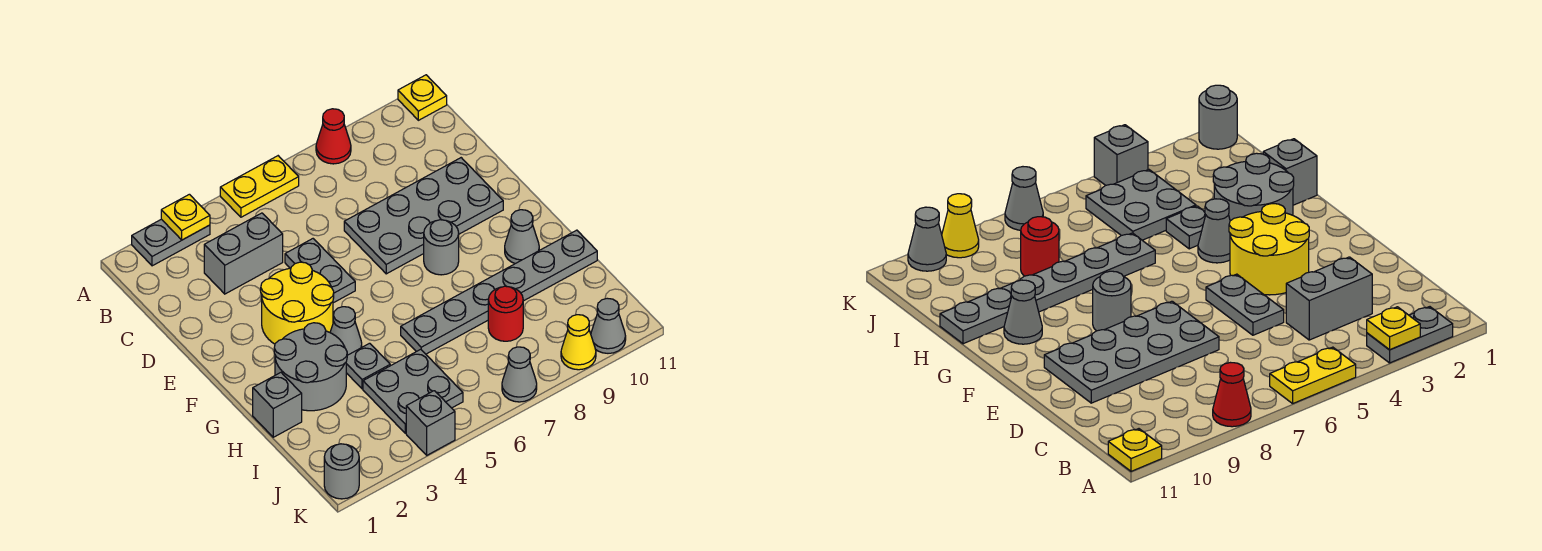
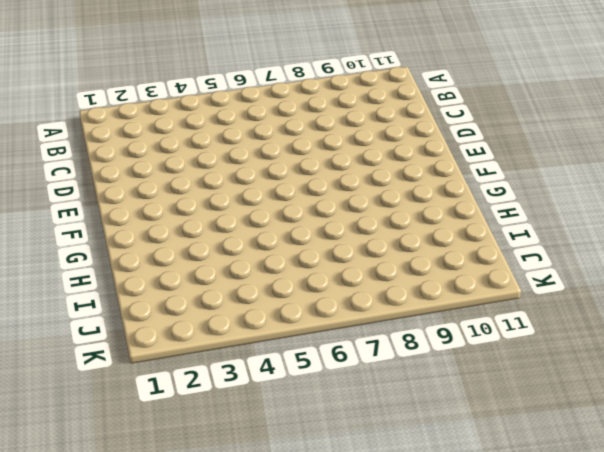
none -> grey 1x2 plate [132,219,210,266]
none -> yellow 1x2 plate [220,156,299,217]
none -> red 1x1 cone [316,109,351,164]

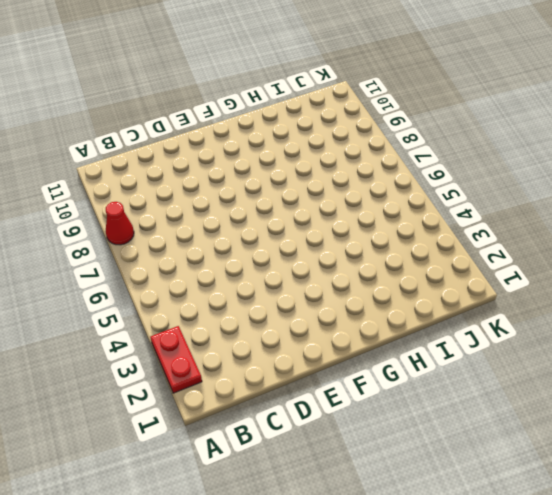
red 1x2 plate [151,326,202,393] -> grey 1x2 plate [132,219,210,266]
none -> yellow 1x2 plate [220,156,299,217]
none -> yellow 1x1 plate [398,75,447,120]
none -> grey 1x2 brick [204,213,283,294]

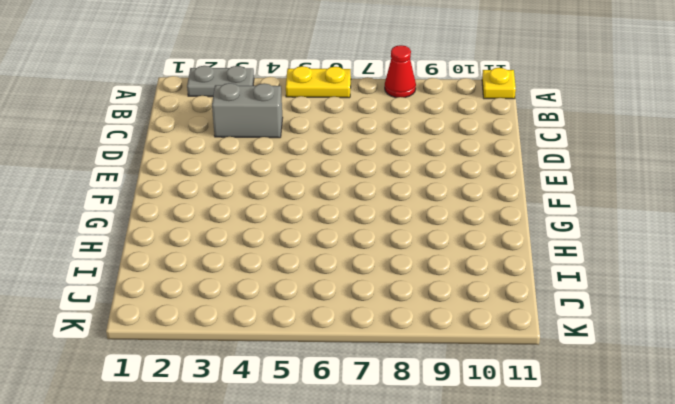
none -> grey 1x2 plate [285,239,355,303]
none -> grey 2x4 plate [344,158,503,274]
none -> yellow 2x2 round brick [261,262,334,344]

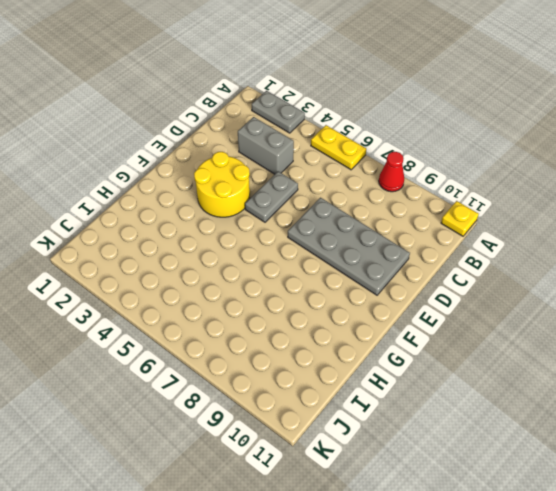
none -> grey 1x1 round brick [424,220,459,275]
none -> grey 2x2 round brick [274,323,347,411]
none -> grey 1x1 cone [330,307,362,355]

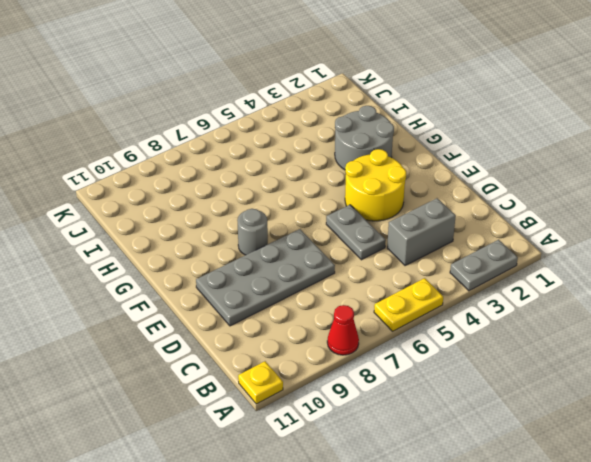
none -> grey 1x1 cone [330,307,362,355]
none -> grey 1x1 cone [505,210,539,264]
none -> grey 1x1 brick [253,373,302,437]

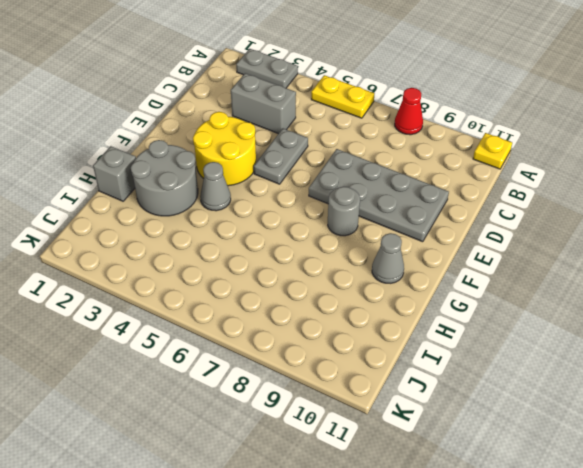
none -> grey 1x1 plate [346,343,390,389]
none -> grey 1x6 plate [401,230,597,354]
none -> grey 2x2 plate [363,349,463,433]

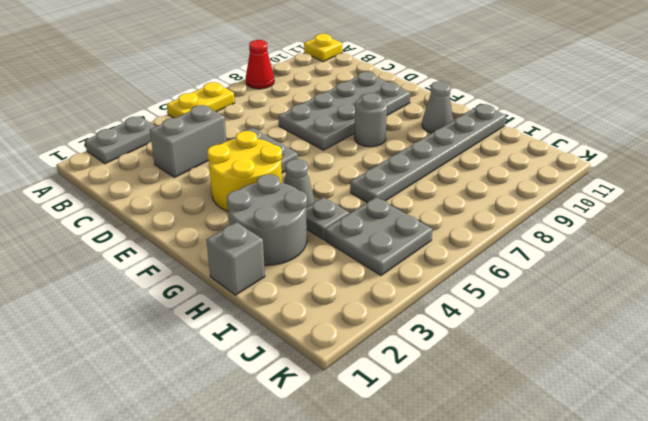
none -> red 1x1 round brick [488,286,523,341]
none -> grey 1x1 round brick [324,444,359,499]
none -> grey 1x1 brick [406,391,455,455]

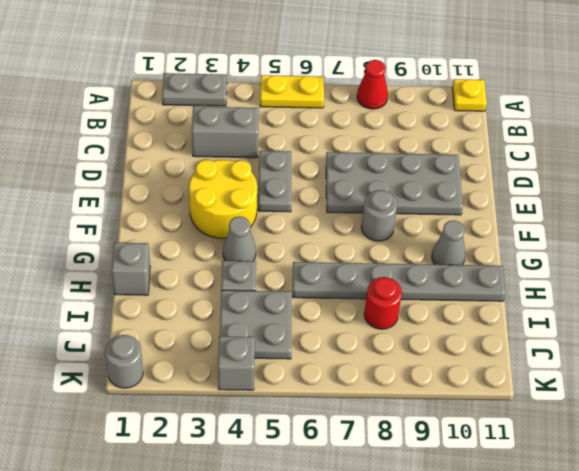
none -> grey 2x2 round brick [274,323,347,411]
none -> grey 1x1 cone [502,347,537,402]
none -> yellow 1x1 cone [561,315,596,370]

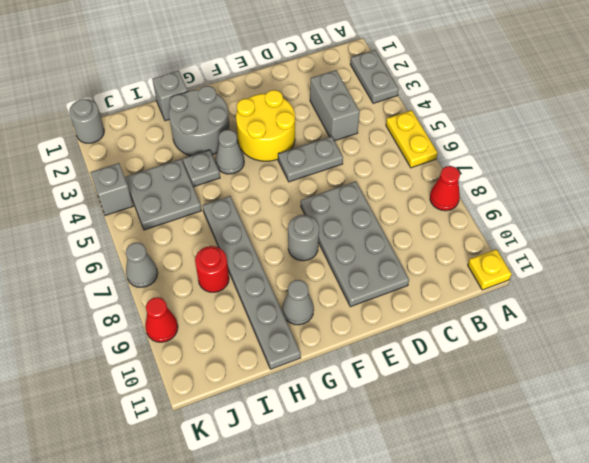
red 1x1 cone [145,297,178,342] -> yellow 1x1 cone [561,315,596,370]
none -> grey 1x1 cone [591,298,626,353]
none -> yellow 1x1 plate [161,194,210,240]

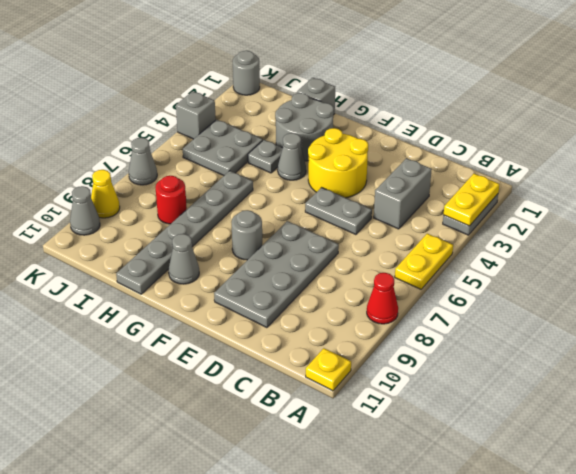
yellow 1x2 plate [444,174,500,226] -> yellow 1x1 plate [161,194,210,240]

